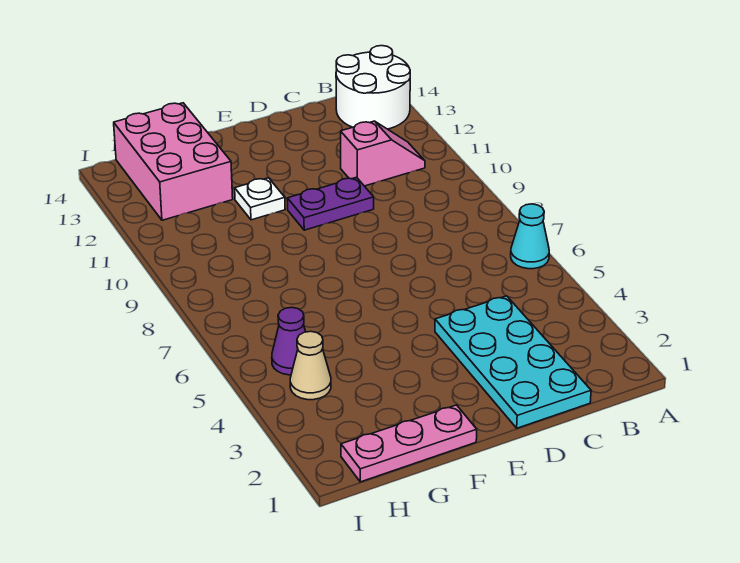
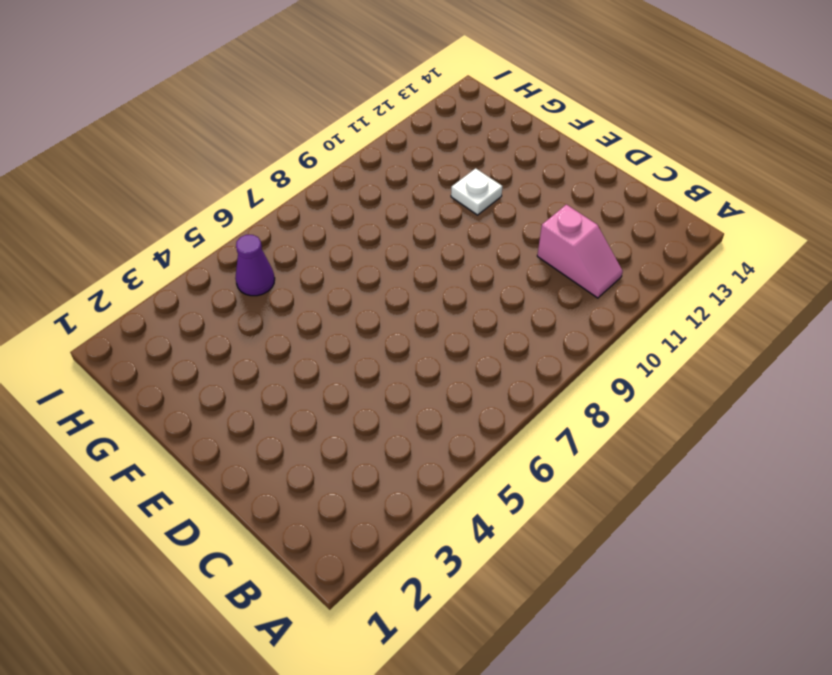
none -> cyan 1x1 cone [511,204,549,269]
none -> white 2x2 round brick [336,46,410,129]

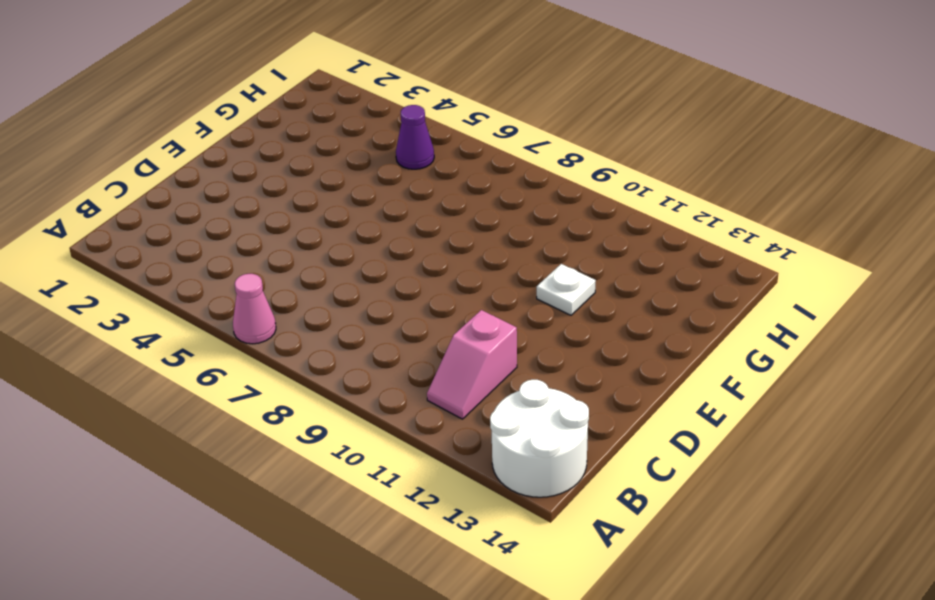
pink 1x1 cone [233,274,276,344] -> cyan 1x1 cone [511,204,549,269]
none -> cyan 2x4 plate [435,296,591,428]
none -> purple 1x2 plate [287,177,374,230]

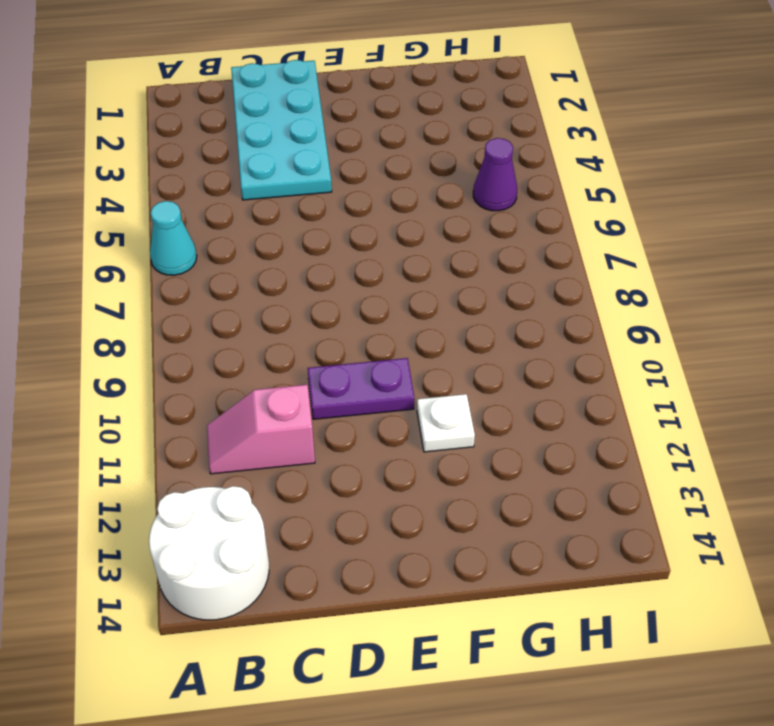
none -> pink 1x3 plate [341,405,477,482]
none -> pink 2x3 brick [114,103,233,220]

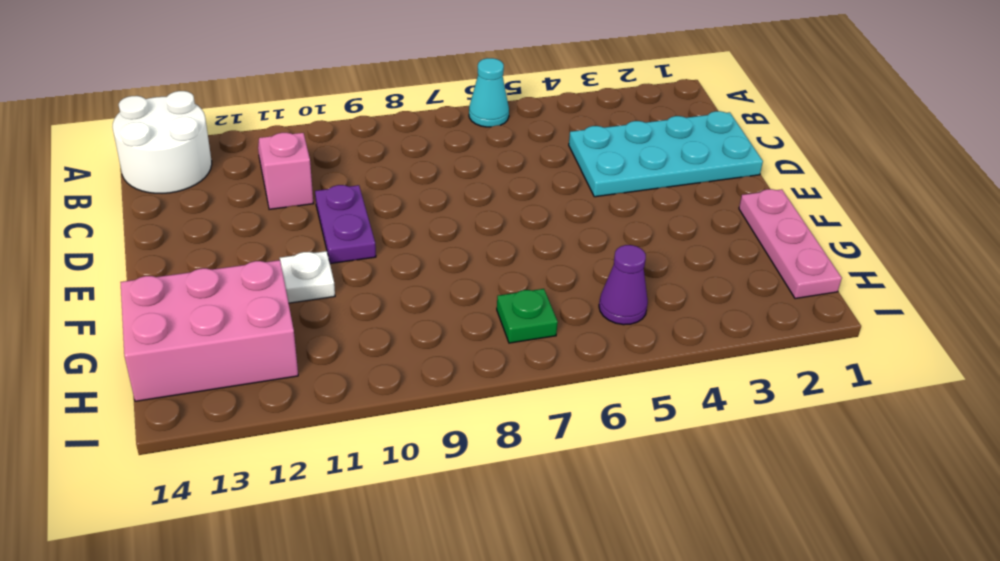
green 1x1 plate [497,289,558,343] -> none
none -> tan 1x1 cone [290,331,331,400]

